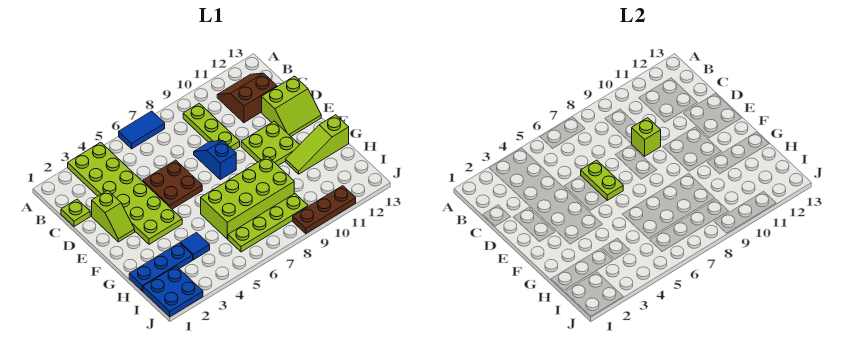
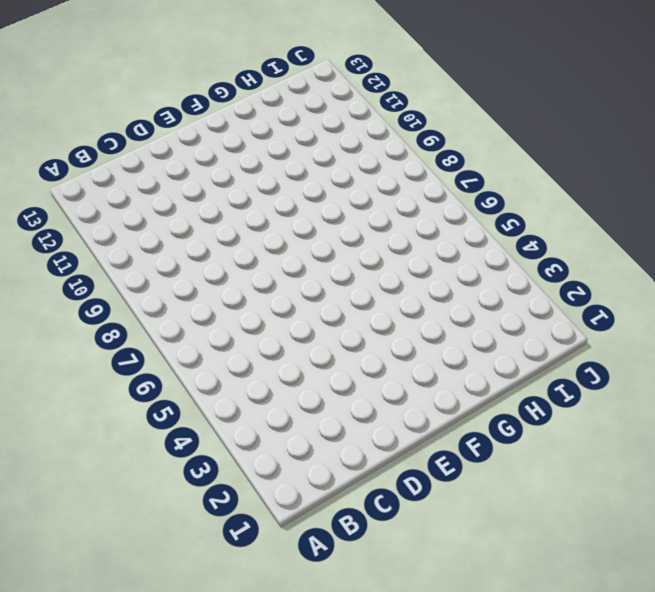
none -> lime 2x6 plate [68,142,182,244]
none -> blue 1x2 tile [119,111,165,149]
none -> lime 1x3 plate [183,103,240,150]

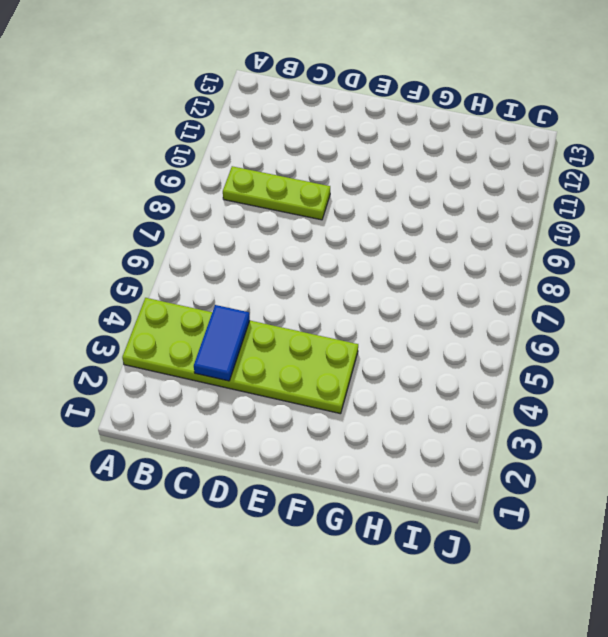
blue 1x2 tile [194,305,250,381] -> blue 1x2 tile moved to [119,111,165,149]
none -> brown 2x2 slope [217,73,277,123]
none -> lime 1x1 plate [61,199,90,226]
none -> lime 1x2 slope [92,190,135,242]

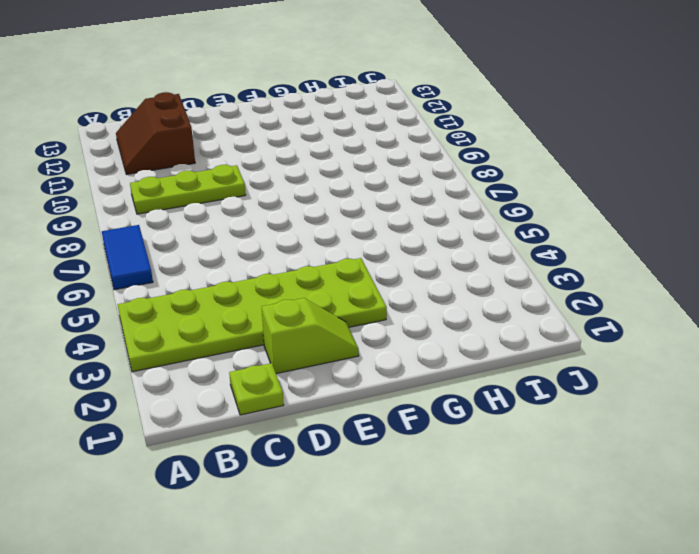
none -> brown 2x2 plate [143,160,202,209]
none -> blue 1x2 slope [194,141,236,180]
none -> lime 2x2 slope [262,76,321,136]

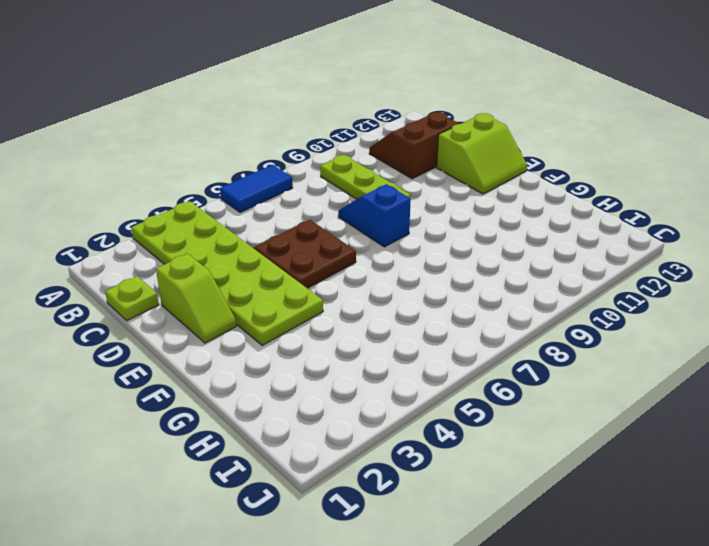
none -> lime 2x2 plate [241,121,299,166]
none -> lime 2x4 brick [201,156,294,239]
none -> lime 1x3 slope [286,115,349,174]

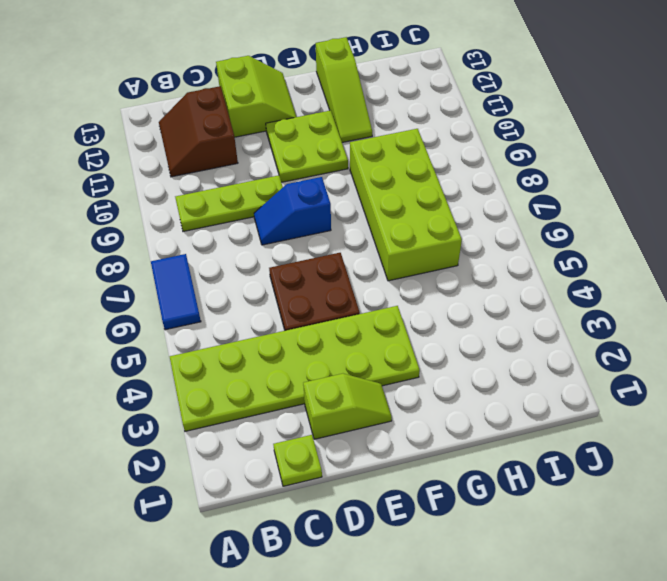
none -> blue 1x3 plate [129,243,193,291]
none -> blue 1x1 tile [180,233,210,260]
none -> blue 2x2 plate [143,266,203,317]

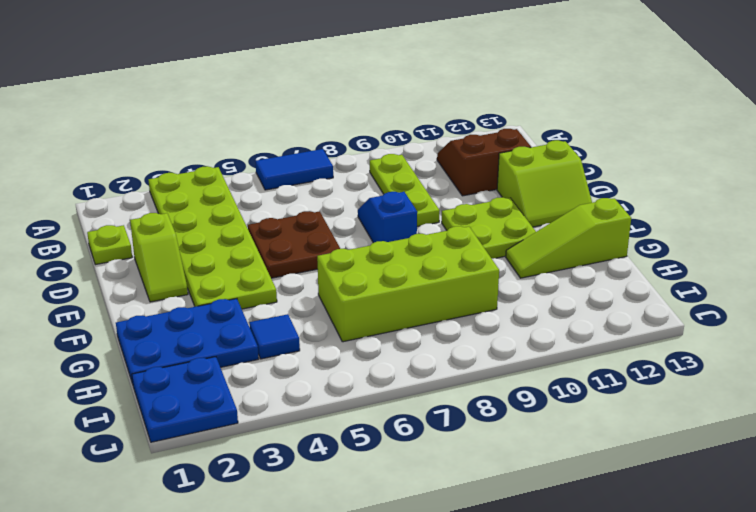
blue 2x3 plate [116,299,258,384] -> blue 1x3 plate [129,243,193,291]
none -> lime 1x4 plate [228,194,308,252]
none -> brown 1x3 plate [293,186,356,233]
none -> lime 1x2 plate [581,160,623,200]

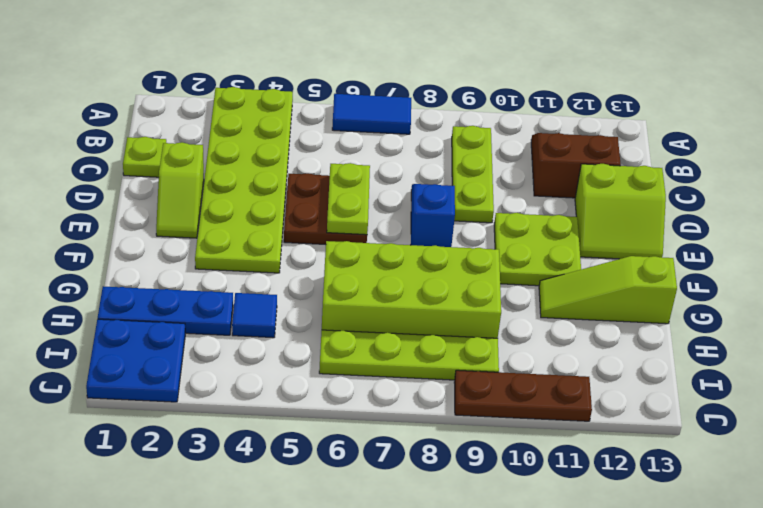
none -> lime 1x1 brick [632,118,661,156]

